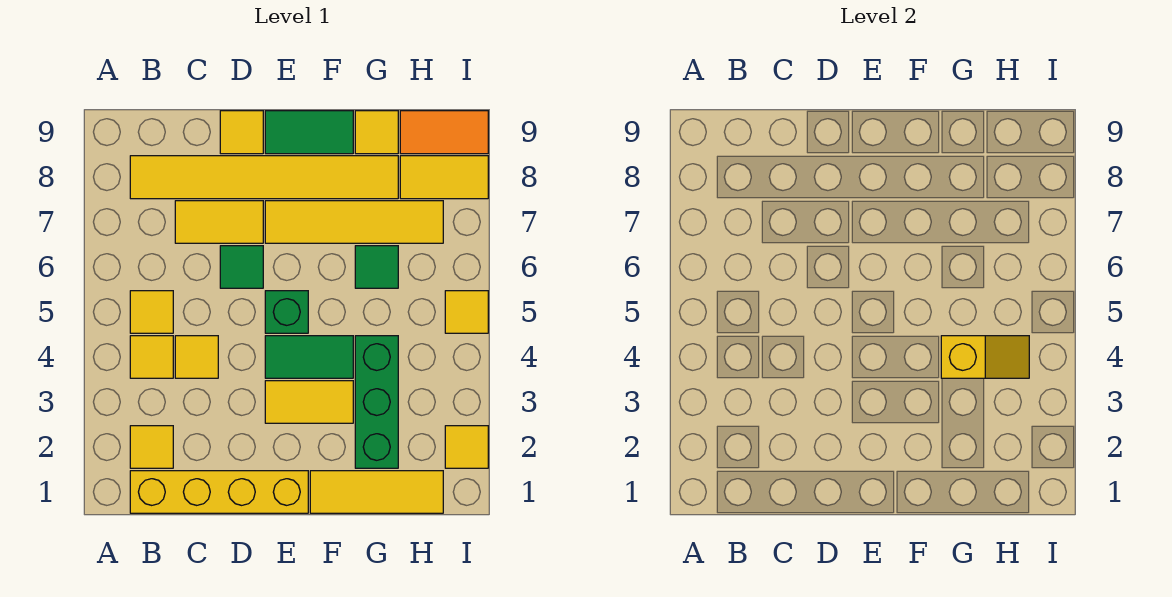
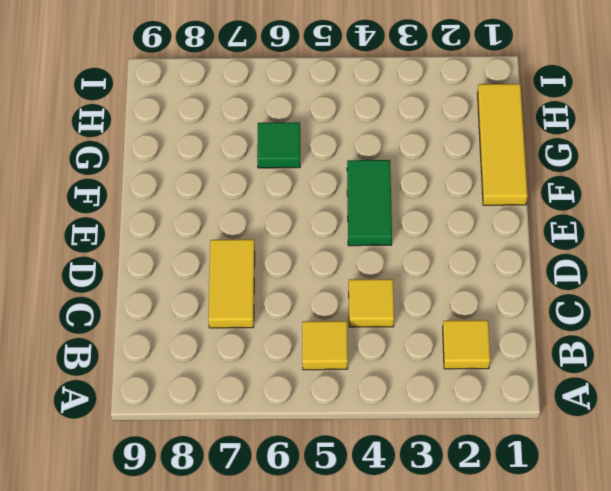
none -> yellow 1x4 brick [130,471,308,513]
none -> yellow 1x1 tile [130,336,173,378]
none -> yellow 1x6 tile [130,156,398,199]

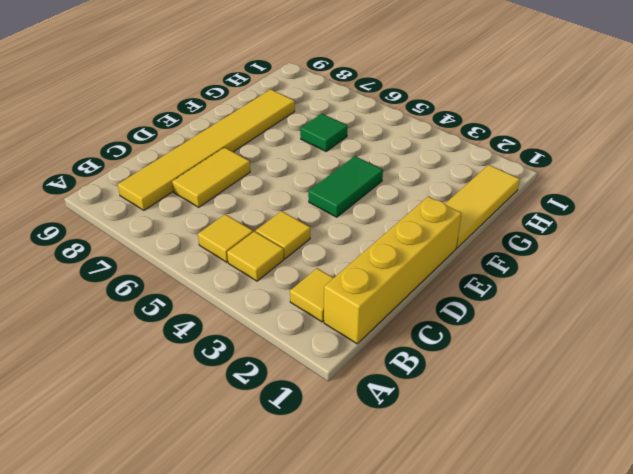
none -> green 1x1 tile [220,246,263,288]
none -> yellow 1x1 tile [220,111,263,154]
none -> yellow 1x2 tile [265,381,353,423]

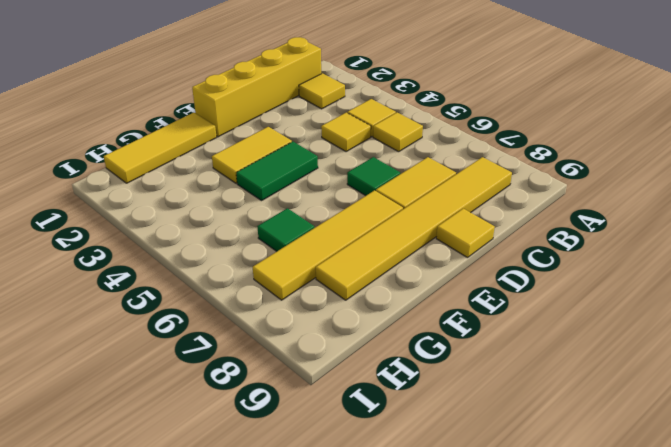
none -> green 1x1 brick [265,291,308,333]
none -> green 1x2 tile [265,111,353,154]
none -> green 1x3 brick [355,336,398,468]

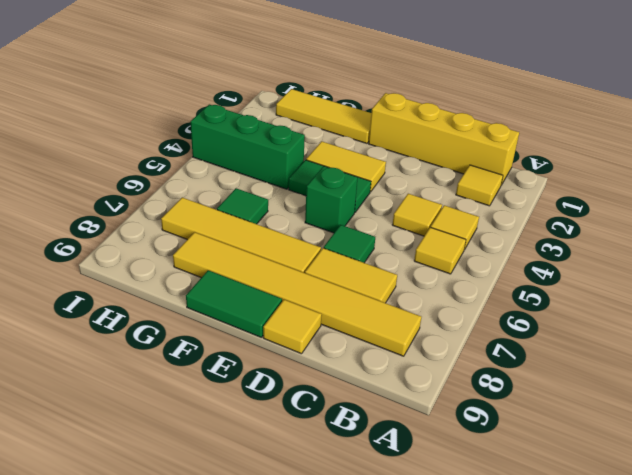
green 1x3 brick [191,104,305,189] -> green 1x3 brick turned to [355,336,398,468]
none -> yellow 1x1 tile [355,111,398,154]
none -> yellow 1x2 tile [400,156,488,199]
none -> orange 1x2 tile [400,111,488,154]

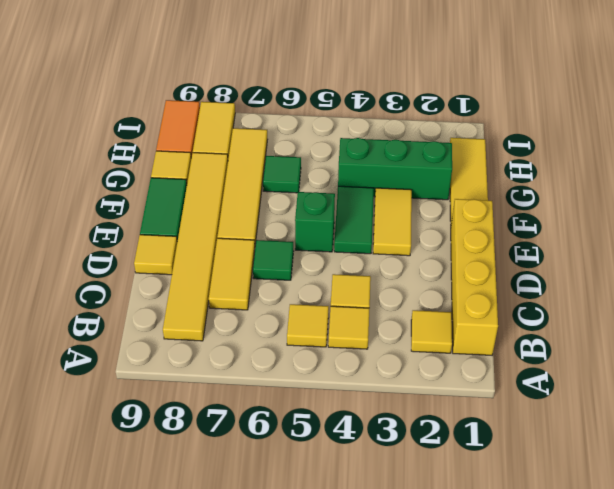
none -> yellow 1x1 tile [445,426,488,468]
none -> yellow 1x1 tile [445,291,488,333]
none -> yellow 1x2 slope [941,336,1029,378]

